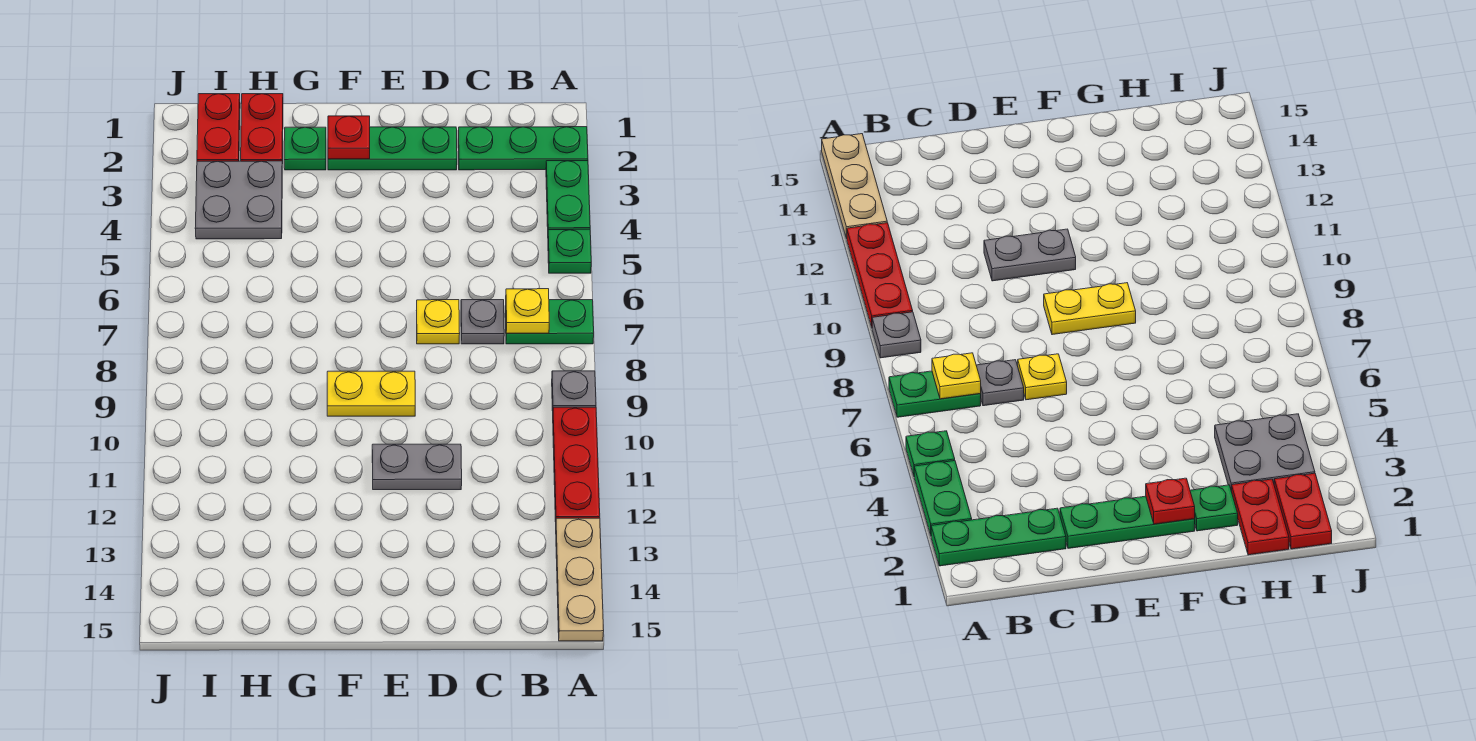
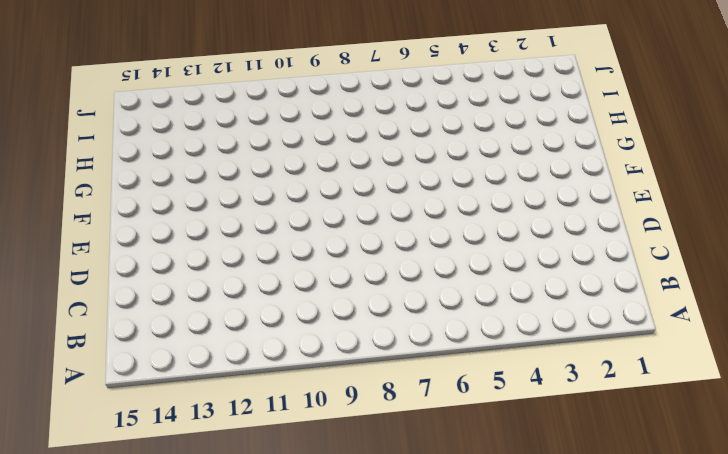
none -> green 1x3 plate [458,127,588,170]
none -> green 1x2 plate [546,161,590,230]
none -> green 1x1 plate [548,229,591,273]

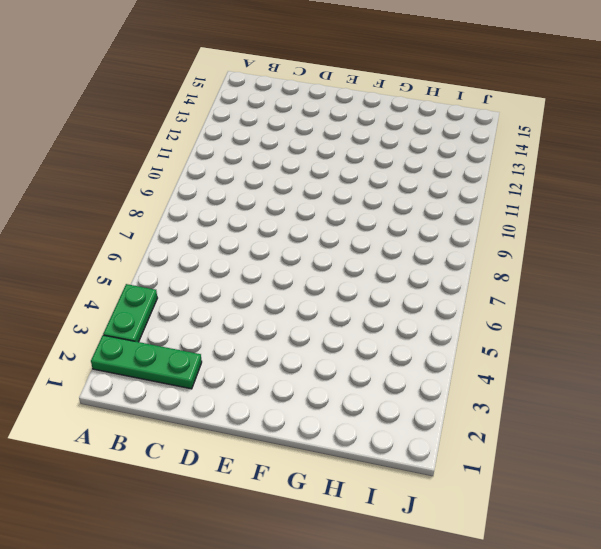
none -> green 1x1 plate [548,229,591,273]
none -> green 1x2 plate [505,300,594,344]
none -> grey 1x1 plate [552,371,596,411]

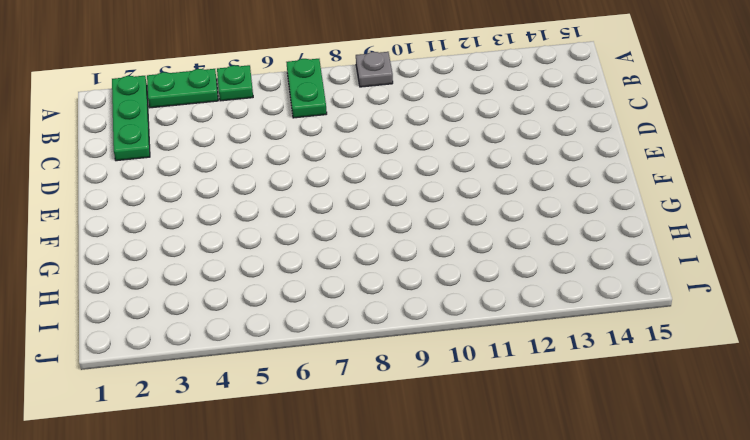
none -> red 1x3 plate [553,407,600,522]
none -> tan 1x3 plate [556,518,604,641]
none -> grey 1x1 plate [461,300,504,344]

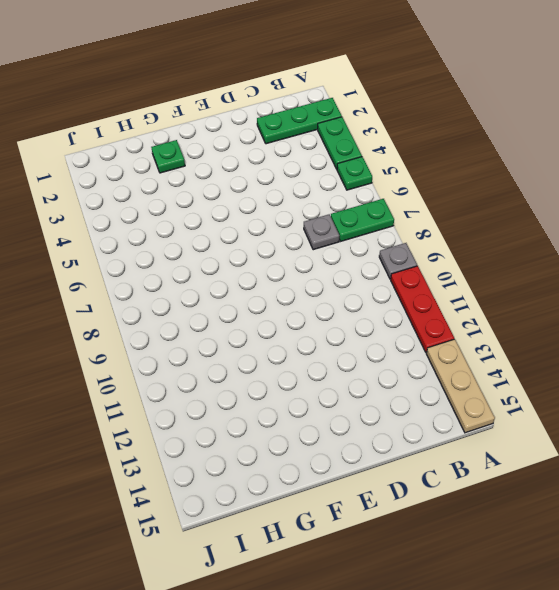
none -> green 1x3 plate [328,127,457,170]
none -> yellow 1x1 plate [417,300,460,344]
none -> grey 1x2 plate [372,444,462,490]

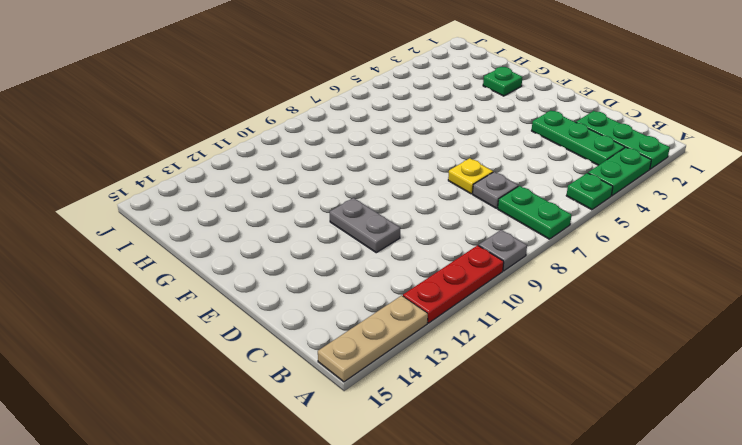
green 1x3 plate [532,111,625,165] -> green 1x3 plate moved to [328,127,457,170]
none -> yellow 1x2 plate [327,371,415,416]
none -> red 1x2 plate [241,94,283,164]
none -> grey 2x2 plate [195,161,282,239]

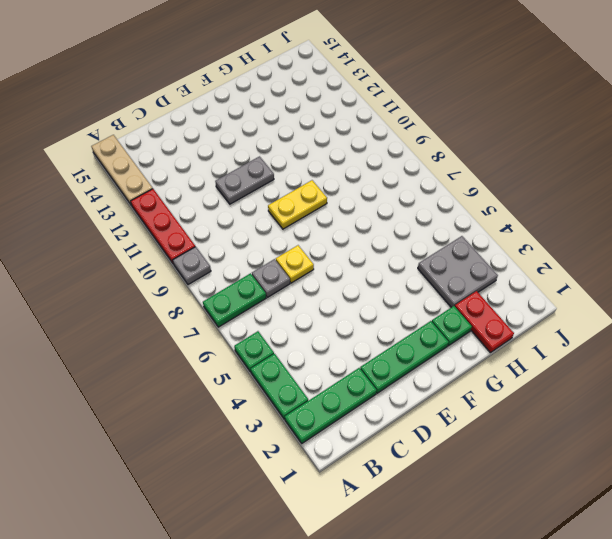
none -> red 1x2 plate [197,94,240,161]
none -> yellow 1x1 plate [506,289,549,333]
none -> red 1x1 plate [328,116,370,159]

